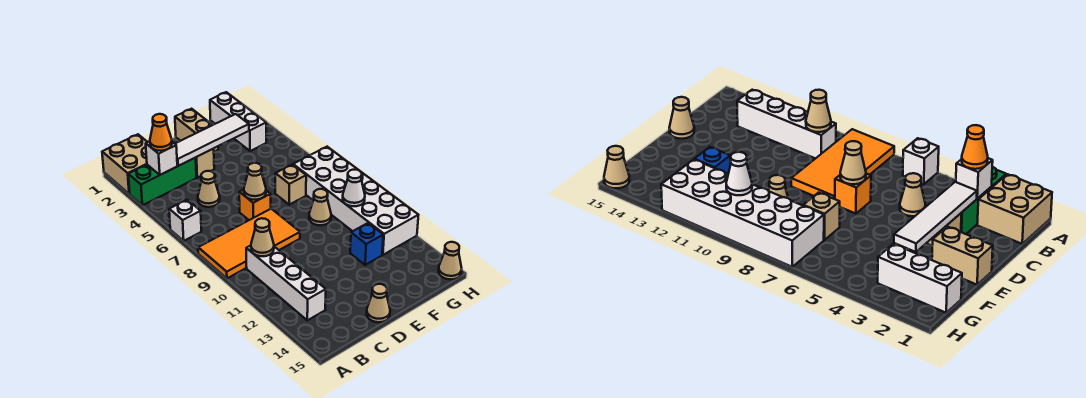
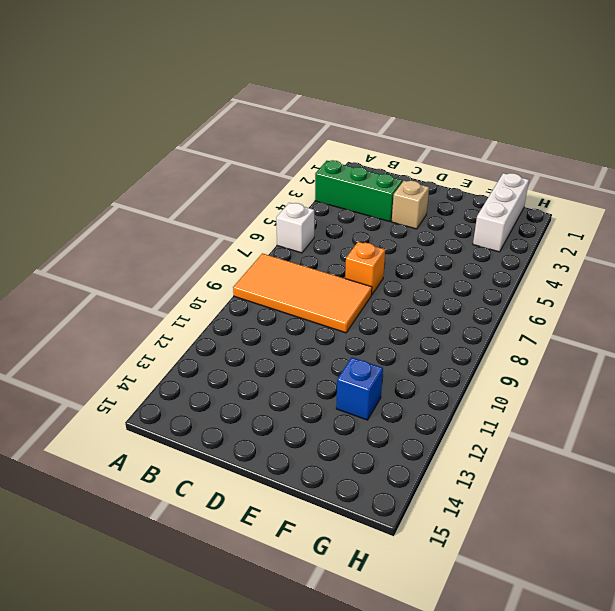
none -> tan 2x2 brick [102,134,147,194]
none -> white 1x4 brick [246,246,326,320]
none -> tan 1x1 cone [198,171,220,207]

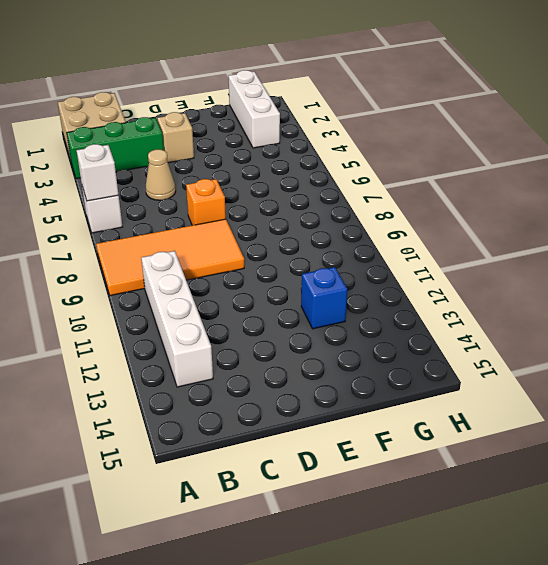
white 1x1 brick [76,144,119,201] -> white 1x1 brick moved to [146,141,177,175]
none -> tan 1x1 cone [367,284,390,322]
none -> tan 1x2 brick [175,109,218,152]
none -> tan 1x1 brick [275,165,306,205]

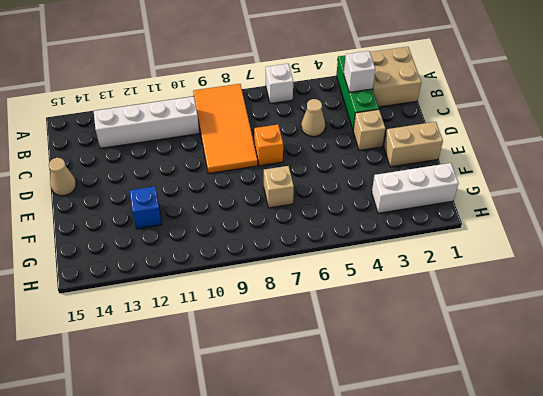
none -> tan 1x1 cone [309,189,331,225]
none -> white 2x6 brick [293,147,418,255]
none -> tan 1x1 cone [439,242,462,280]

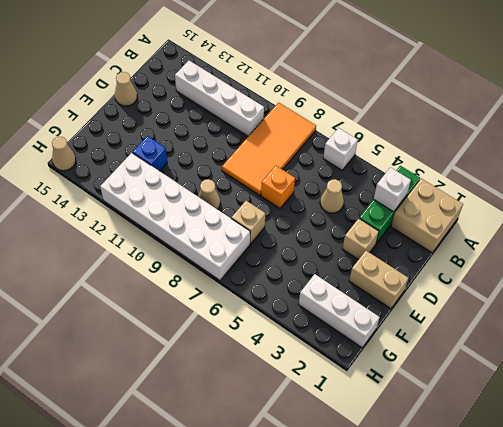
none -> tan 1x1 cone [251,218,274,256]
none -> white 1x4 tile [175,114,249,166]
none -> tan 1x1 cone [244,163,266,200]

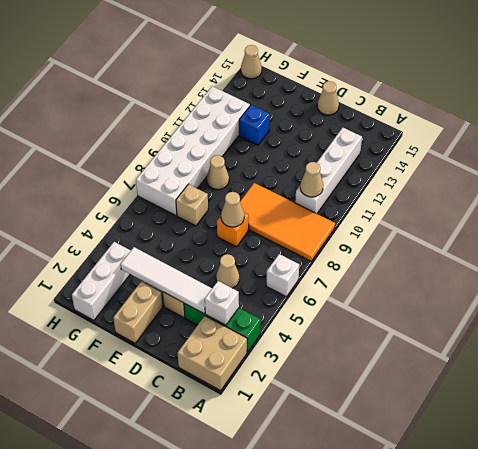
none -> white 1x1 cone [343,170,365,206]
none -> orange 1x1 cone [150,114,172,151]

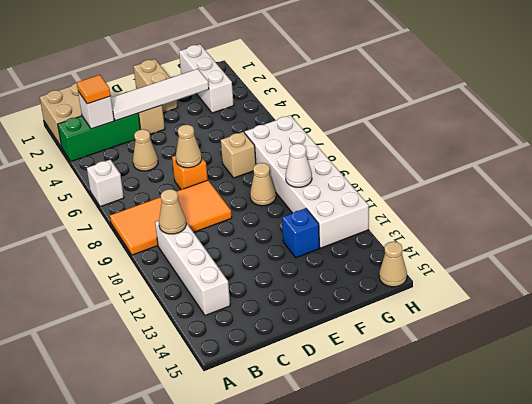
orange 1x1 tile [77,75,111,104] -> orange 1x1 cone [150,114,172,151]
none -> tan 1x1 cone [367,284,390,322]

